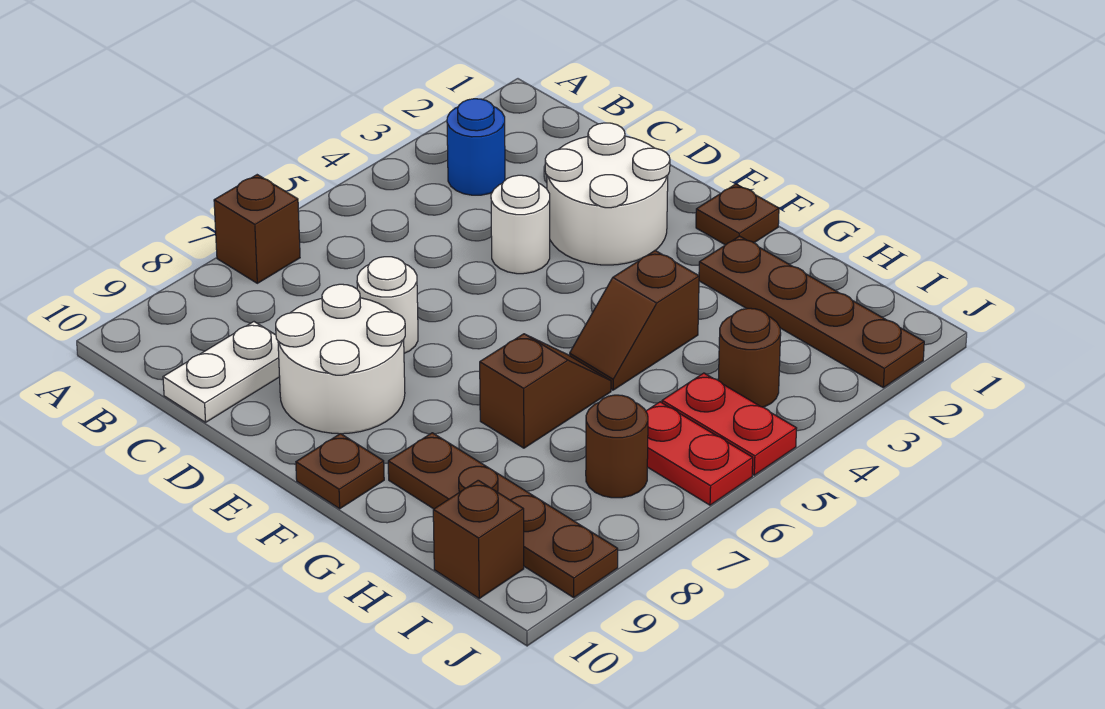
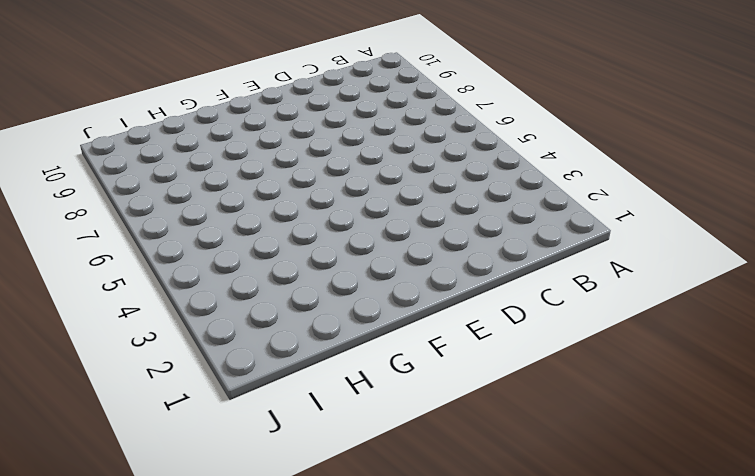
none -> brown 1x1 brick [214,175,300,283]
none -> blue 1x1 round brick [447,99,505,195]
none -> white 1x2 plate [163,322,280,422]

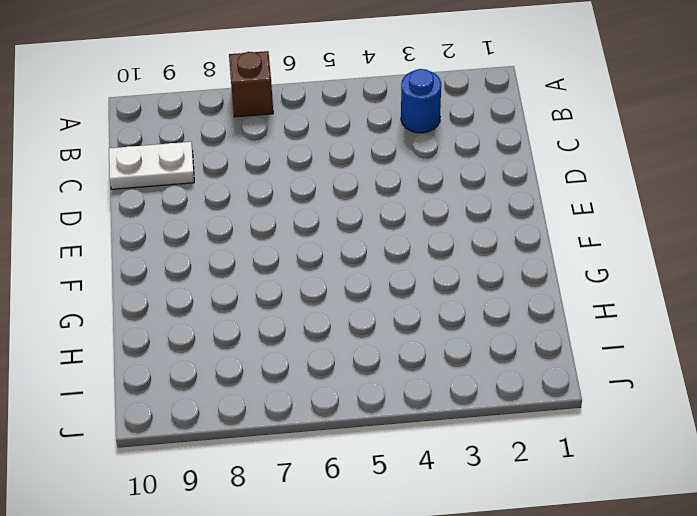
none -> white 2x2 round brick [545,123,670,265]
none -> white 1x1 round brick [491,175,550,274]
none -> white 1x1 round brick [357,257,418,353]

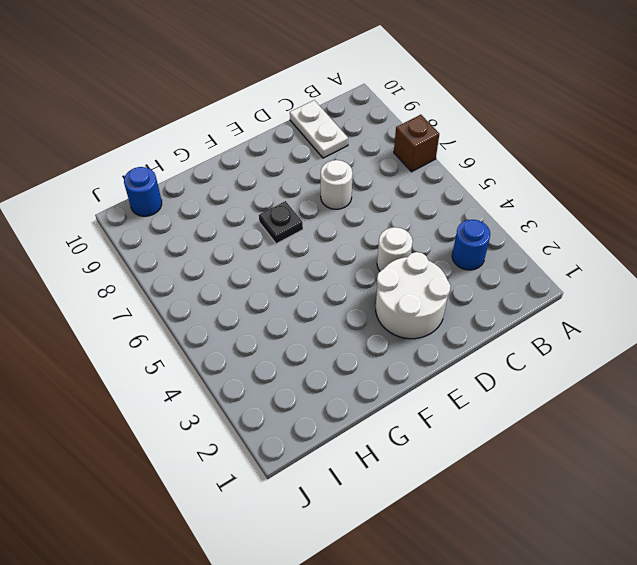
black 1x1 plate [259,201,303,244] -> none
blue 1x1 round brick [124,167,162,216] -> brown 1x1 brick [433,480,524,598]
none -> white 2x2 round brick [276,284,405,434]
none -> brown 1x1 plate [696,184,779,245]
none -> brown 1x1 plate [296,434,384,509]

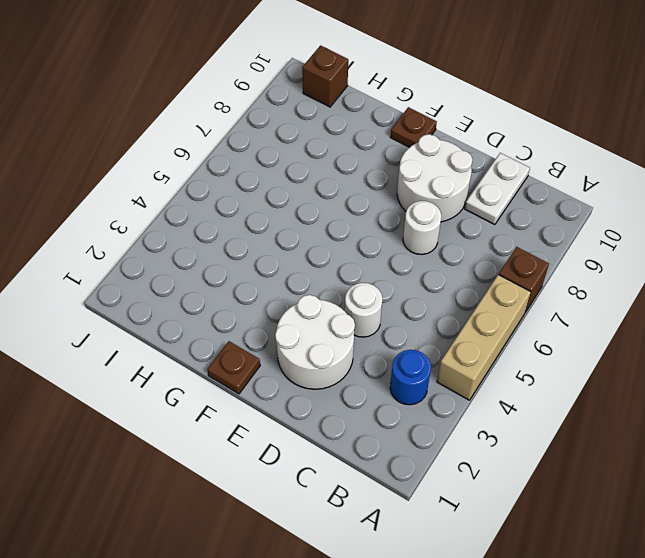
tan 1x3 brick [437,274,531,400] -> none
none -> brown 1x4 plate [699,236,924,388]
none -> brown 1x2 slope [570,250,699,390]
none -> brown 1x2 slope [480,334,611,448]

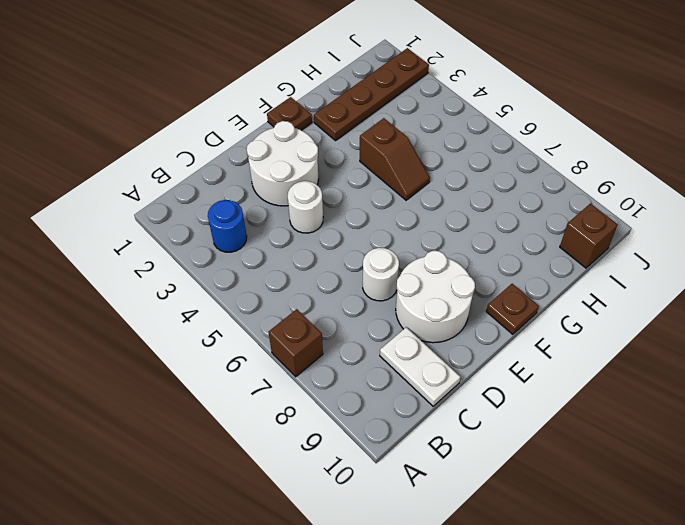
none -> brown 1x2 slope [480,334,611,448]
none -> brown 1x4 plate [388,433,618,597]
none -> brown 1x1 round brick [718,308,781,407]

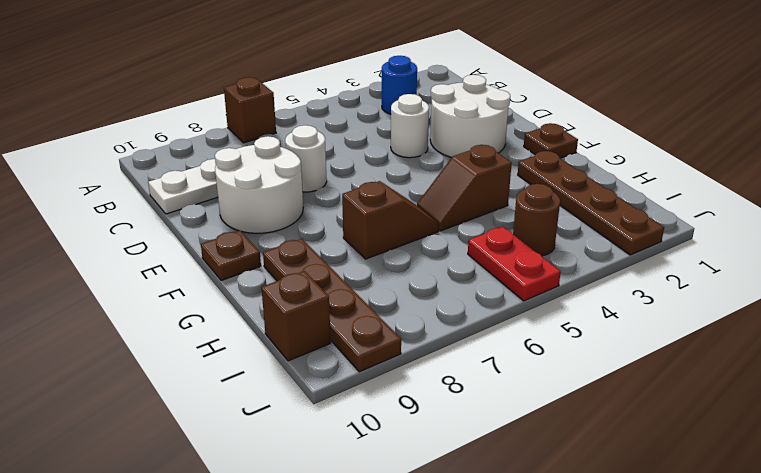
none -> red 1x2 plate [646,402,753,505]
none -> brown 1x1 round brick [586,395,648,498]

